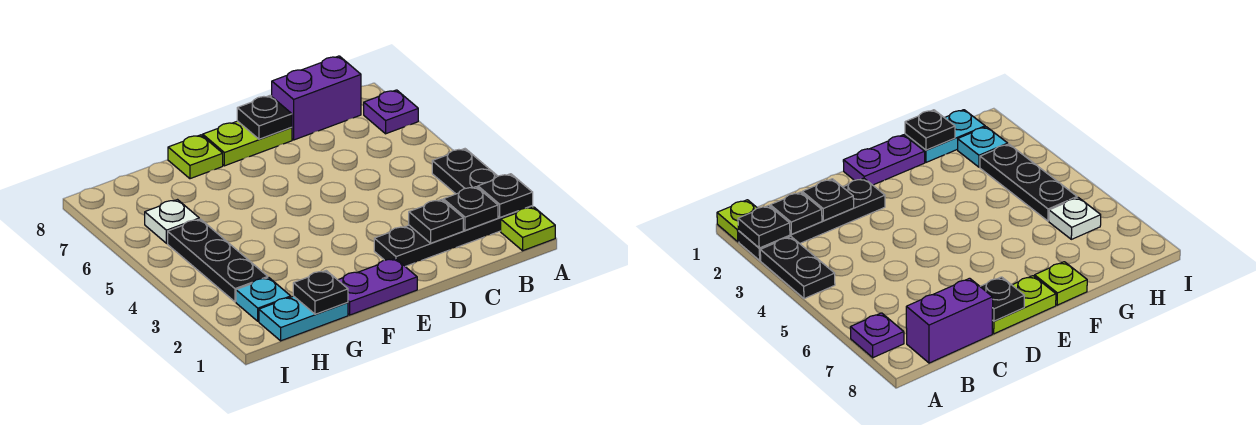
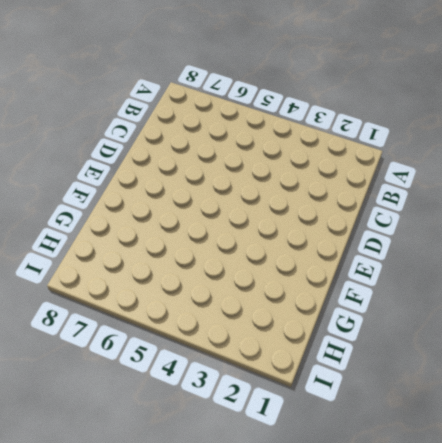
none -> lime 1x1 plate [501,207,555,251]
none -> black 1x4 plate [374,206,533,266]
none -> black 1x2 plate [432,149,498,194]

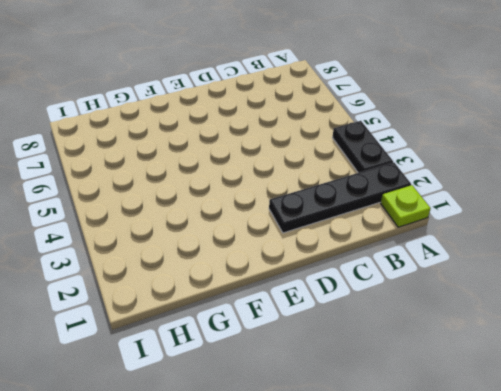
none -> purple 1x1 plate [364,90,418,134]
none -> purple 1x2 brick [272,56,361,140]
none -> lime 1x2 plate [203,121,292,166]

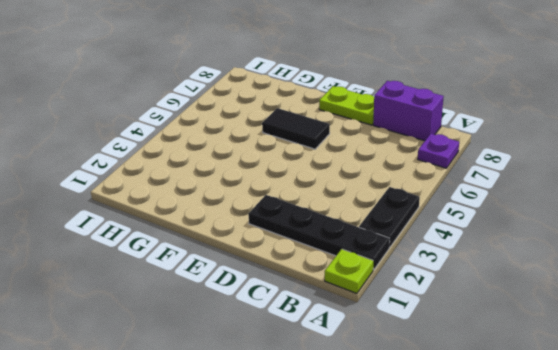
black 1x2 tile [262,108,330,149] -> none
none -> purple 1x2 plate [338,258,417,315]
none -> lime 1x1 plate [168,135,223,179]
none -> cyan 1x2 plate [259,296,348,341]

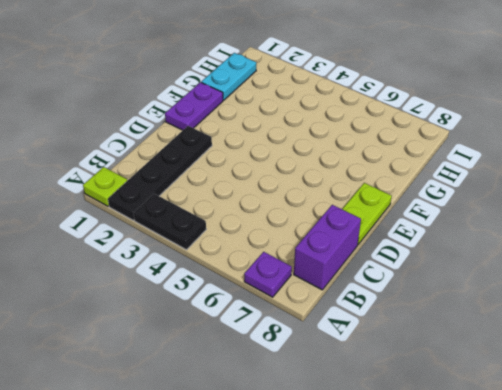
none -> lime 1x1 plate [168,135,223,179]
none -> cyan 1x1 plate [236,278,291,321]
none -> black 1x3 plate [168,219,268,302]

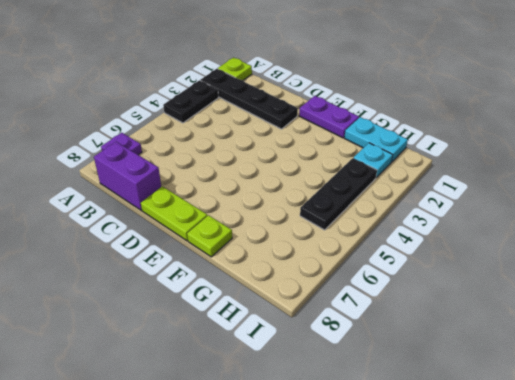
none -> white 1x1 plate [145,200,199,243]
none -> black 1x1 plate [478,174,533,218]
none -> black 1x1 plate [443,187,498,230]

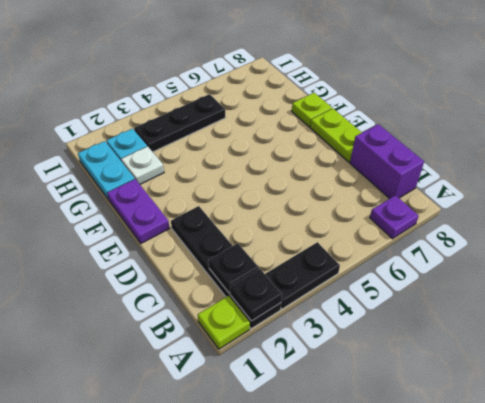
white 1x1 plate [121,146,164,184] -> white 1x1 plate moved to [145,200,199,243]
none -> black 1x1 plate [409,199,463,243]
none -> black 1x1 plate [237,96,292,139]
none -> black 1x1 plate [293,271,348,314]

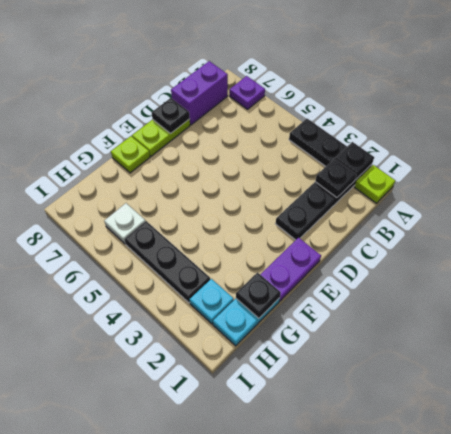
none -> black 1x1 plate [409,199,463,243]

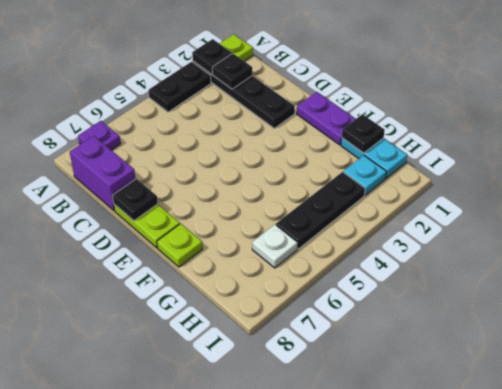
none -> black 1x1 plate [409,199,463,243]

